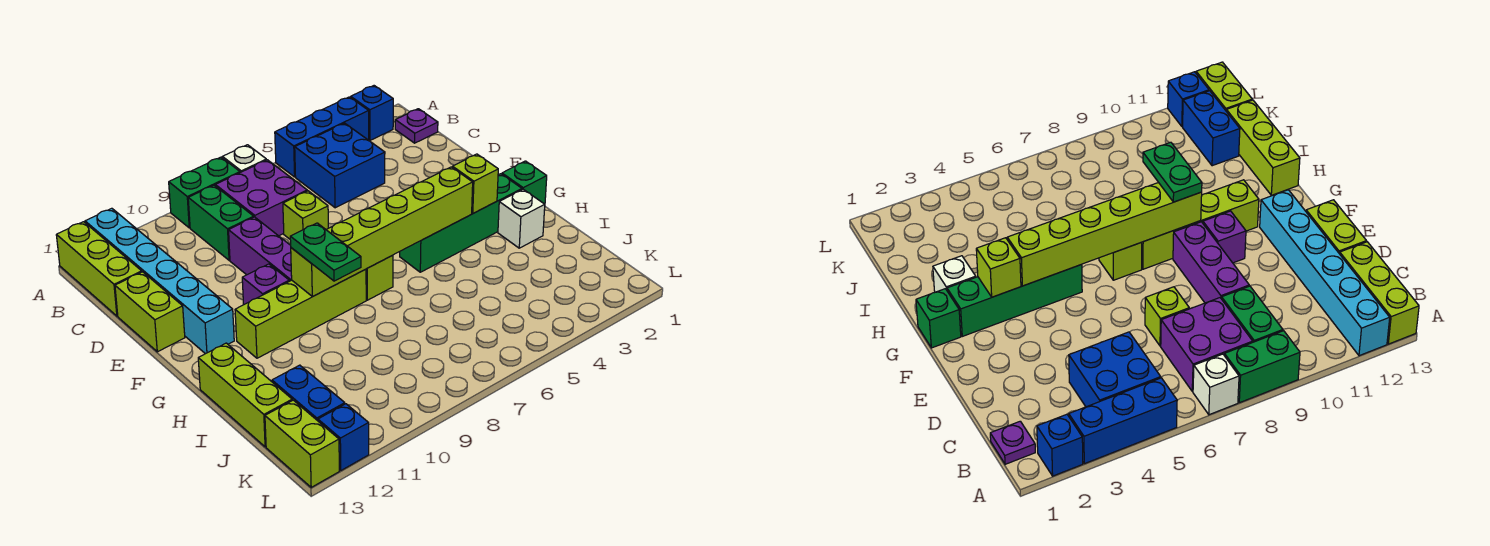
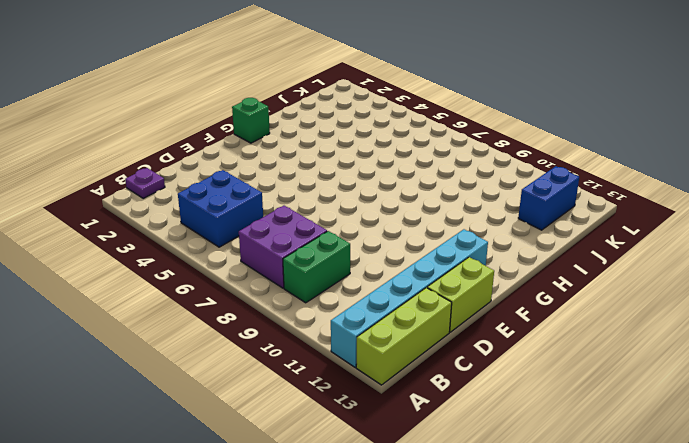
none -> blue 1x1 brick [351,86,393,140]
none -> blue 1x3 brick [275,97,369,177]
none -> white 1x1 brick [222,145,266,173]

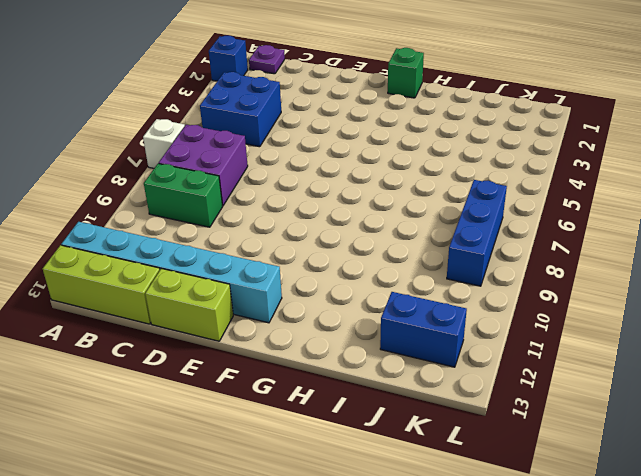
blue 1x3 brick [447,180,507,286] -> blue 1x3 brick moved to [275,97,369,177]
none -> green 1x2 brick [169,157,240,228]
none -> lime 1x1 brick [283,191,328,239]
none -> purple 1x3 brick [229,217,292,281]

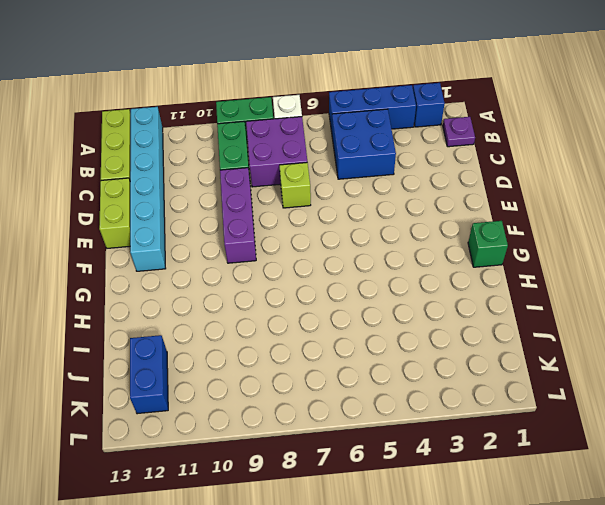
none -> purple 1x1 brick [242,264,289,304]
none -> green 1x4 brick [400,174,522,272]
none -> lime 1x1 brick [366,255,393,300]

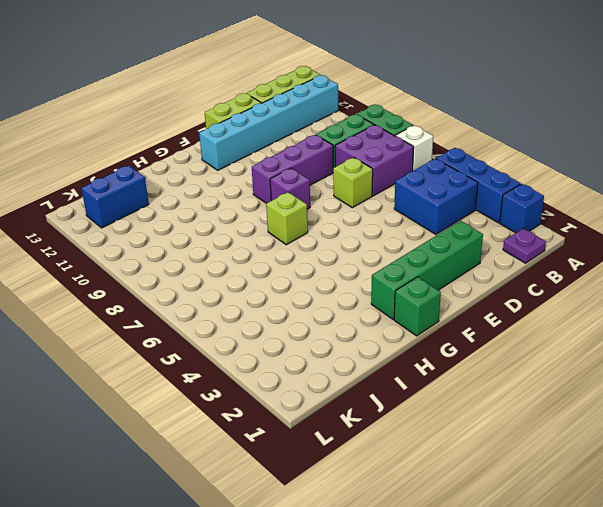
green 1x4 brick [371,221,483,319] -> green 1x4 brick turned to [400,174,522,272]
purple 1x1 brick [270,168,310,209] -> purple 1x1 brick moved to [242,264,289,304]
none -> lime 1x4 brick [235,269,366,358]
none -> white 1x1 brick [498,189,545,248]
none -> lime 1x3 brick [198,343,292,447]

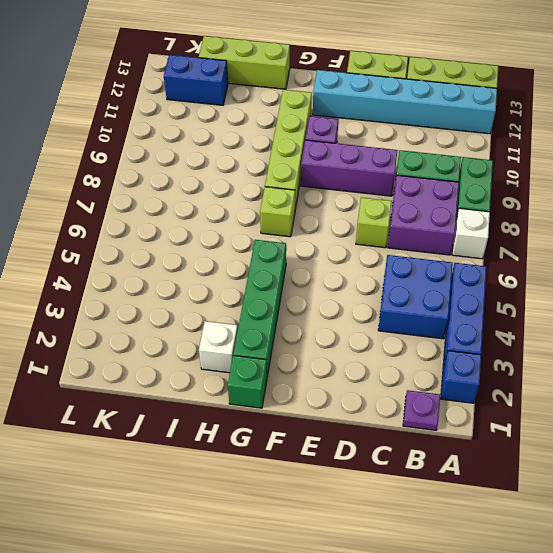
none -> lime 1x2 brick [265,400,339,487]
none -> blue 1x1 brick [318,404,369,470]
none -> lime 1x1 brick [452,154,498,213]

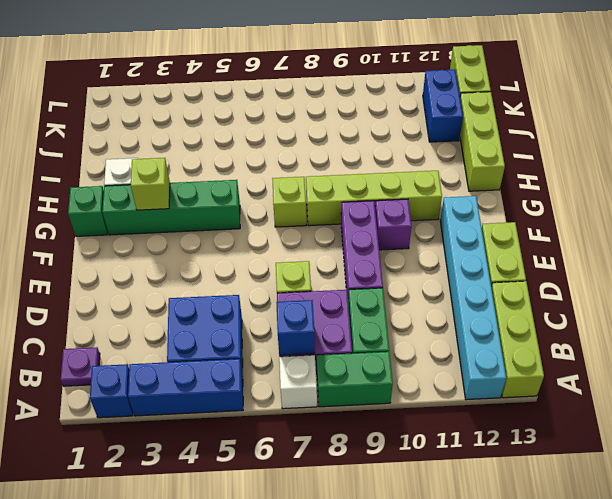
blue 1x1 brick [276,300,315,355] -> blue 1x1 brick moved to [318,404,369,470]
none -> lime 1x6 brick [291,167,473,297]
none -> green 1x2 plate [290,223,361,281]

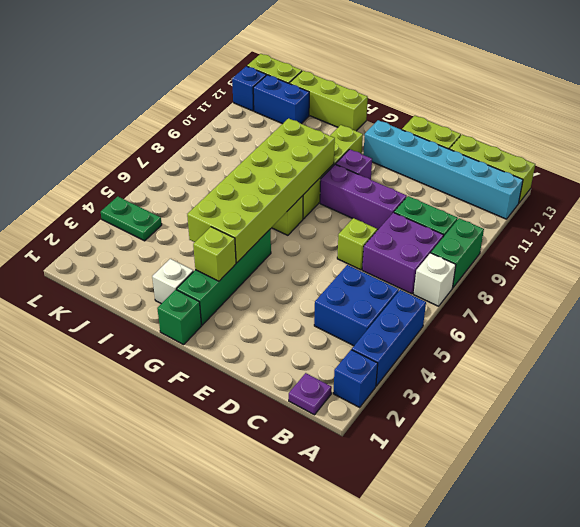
lime 2x6 brick [187,118,335,263] -> lime 1x6 brick [291,167,473,297]
green 1x2 plate [101,197,162,241] -> green 1x2 plate moved to [290,223,361,281]

